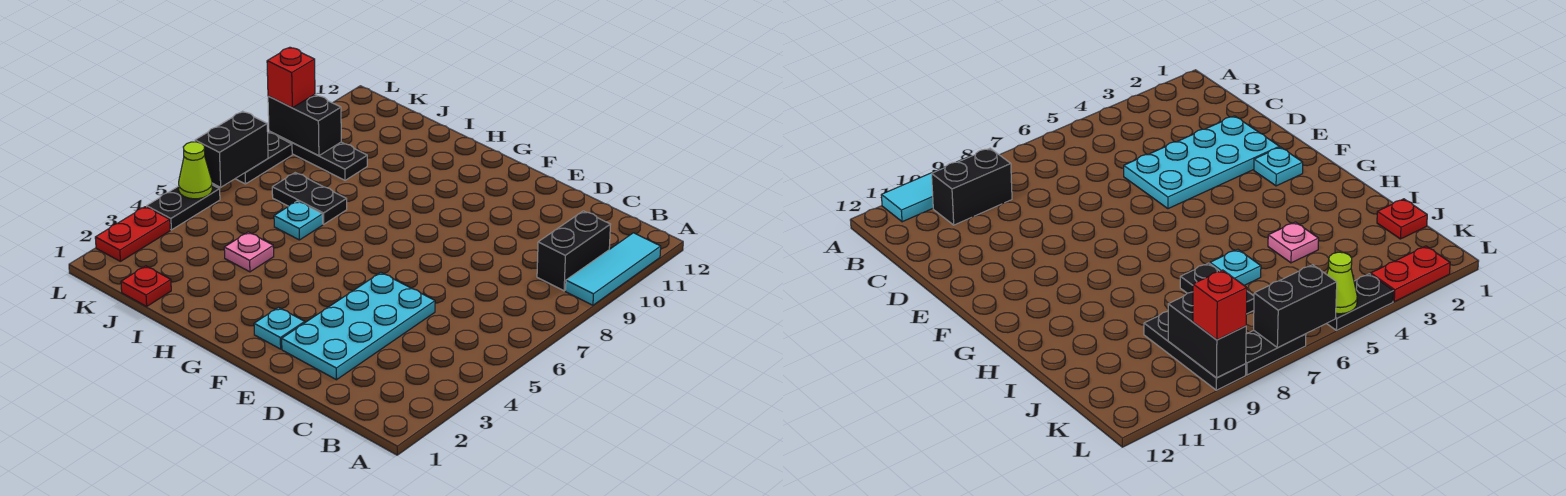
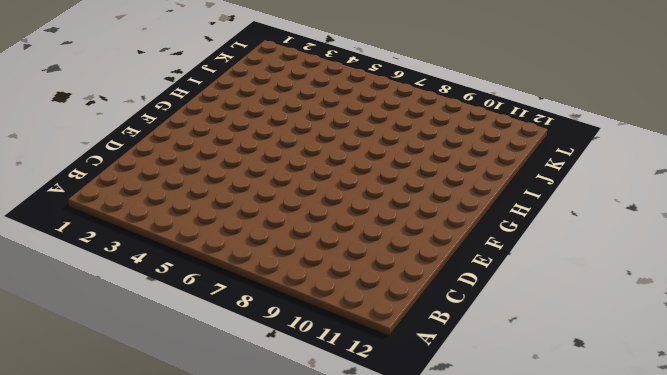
none -> cyan 1x3 tile [566,233,661,305]
none -> black 1x2 brick [537,211,611,291]
none -> cyan 2x4 plate [282,273,435,380]

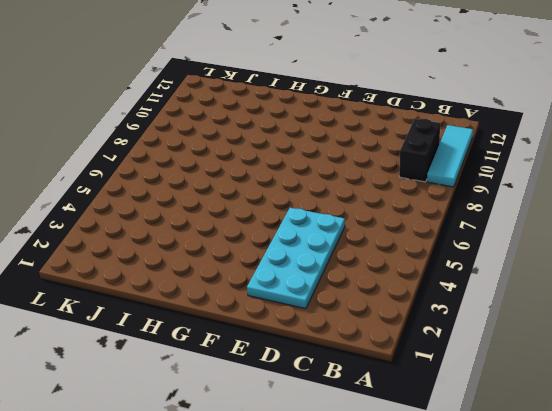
none -> cyan 1x1 plate [254,308,305,349]
none -> pink 1x1 plate [224,232,274,272]
none -> cyan 1x1 plate [274,201,323,240]

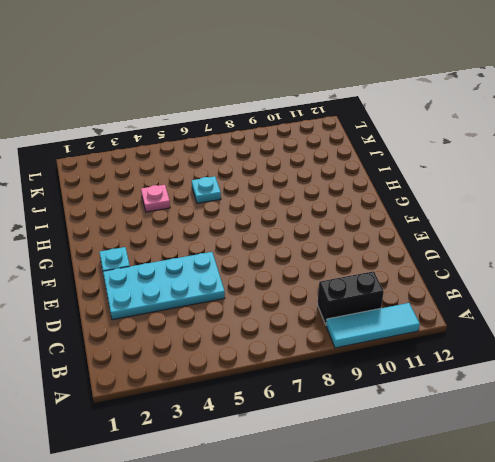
none -> black 1x2 plate [272,173,347,224]
none -> red 1x1 plate [121,266,171,306]
none -> black 1x3 plate [269,131,367,180]

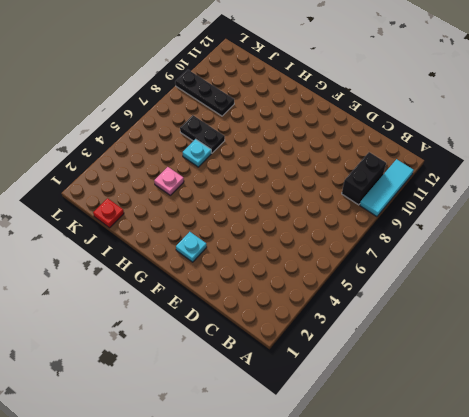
none -> cyan 2x4 plate [282,273,435,380]
none -> red 1x2 plate [95,207,170,261]
none -> black 1x2 plate [147,185,220,230]

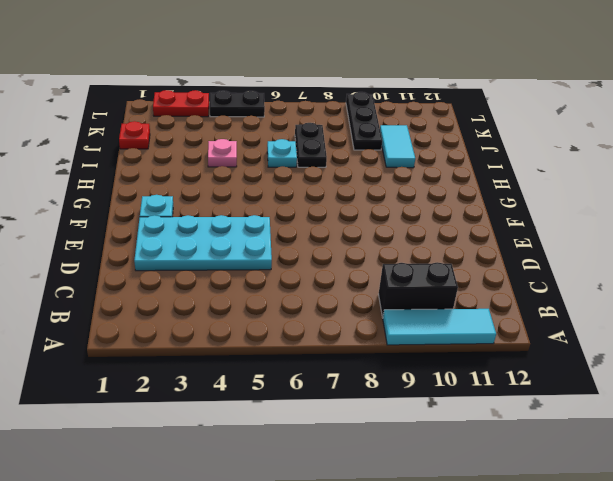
cyan 1x2 tile [380,125,415,168] -> none
none -> black 1x2 plate [235,132,292,184]
none -> black 1x2 brick [268,94,341,156]
none -> lime 1x1 cone [179,142,212,199]

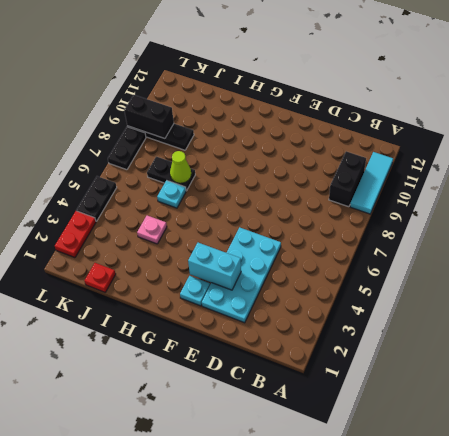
cyan 1x2 brick [188,243,241,290] -> none
lime 1x1 cone [170,151,191,183] -> lime 1x1 cone moved to [179,142,212,199]
none -> black 1x2 brick [195,111,268,187]
none -> red 1x1 brick [267,47,315,108]

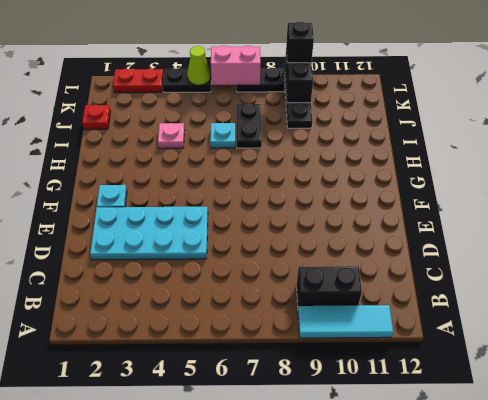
pink 1x2 brick [211,46,261,85] -> black 1x2 brick [195,111,268,187]
black 1x1 brick [286,21,314,63] -> red 1x1 brick [267,47,315,108]

